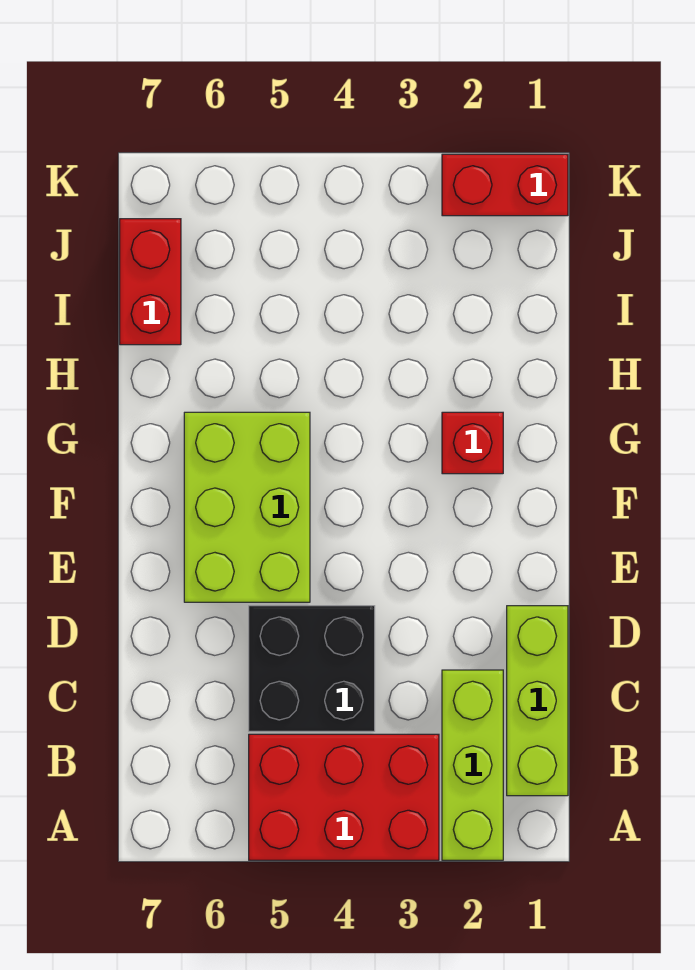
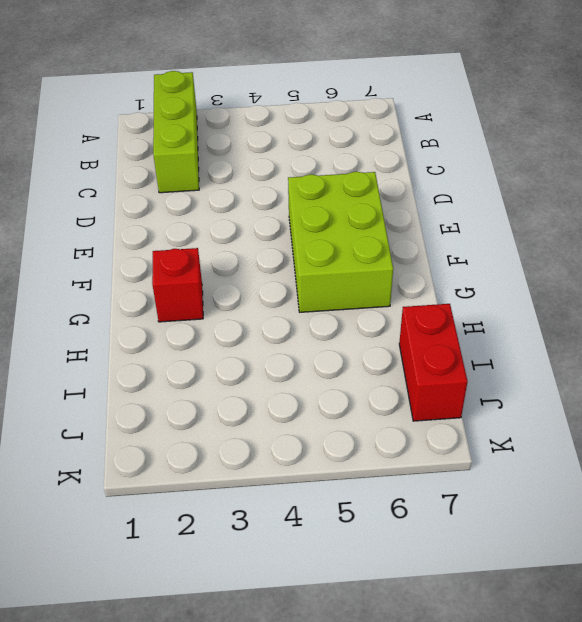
none -> red 2x3 brick [249,734,439,860]
none -> lime 1x3 brick [507,606,568,796]

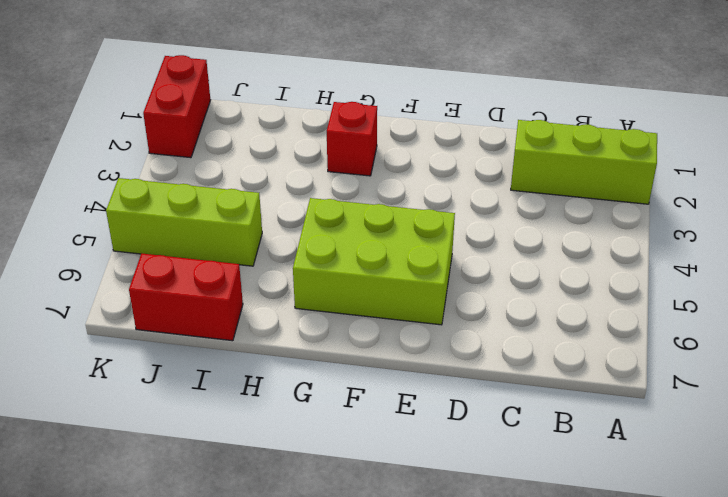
lime 1x3 brick [106,178,262,266] -> lime 1x3 brick moved to [507,606,568,796]
none -> red 2x3 brick [249,734,439,860]
none -> black 2x2 brick [249,606,375,731]

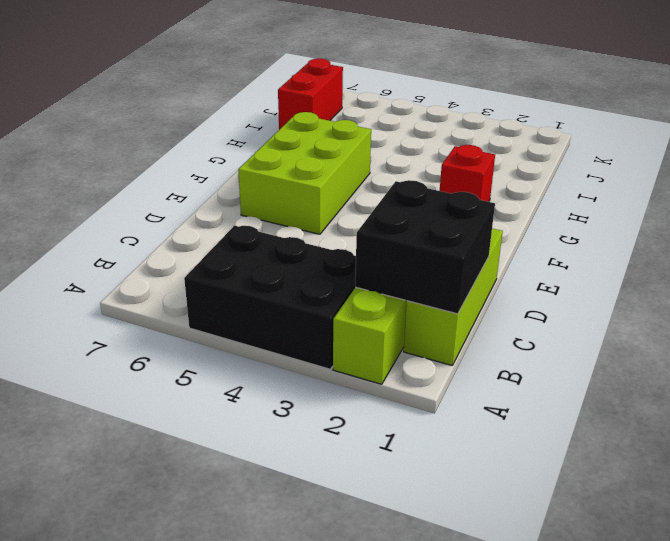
black 2x3 brick [184,226,356,369] -> red 2x3 brick [249,734,439,860]
black 2x2 brick [355,180,495,314] -> black 2x2 brick moved to [249,606,375,731]
none -> red 1x2 brick [442,154,568,216]

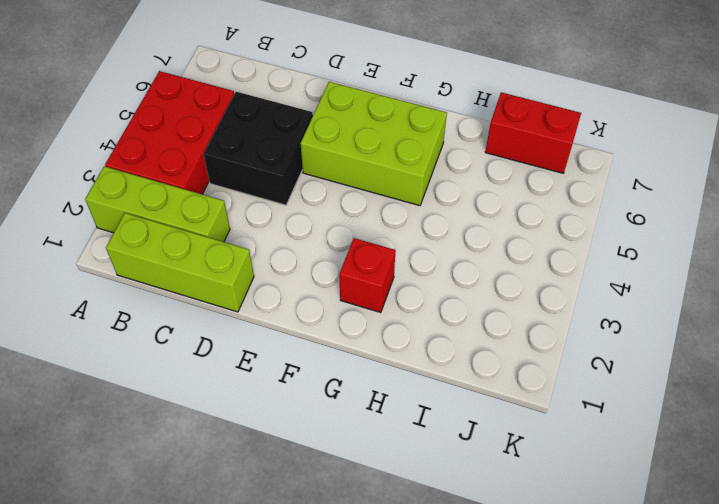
none -> red 1x2 brick [442,154,568,216]

